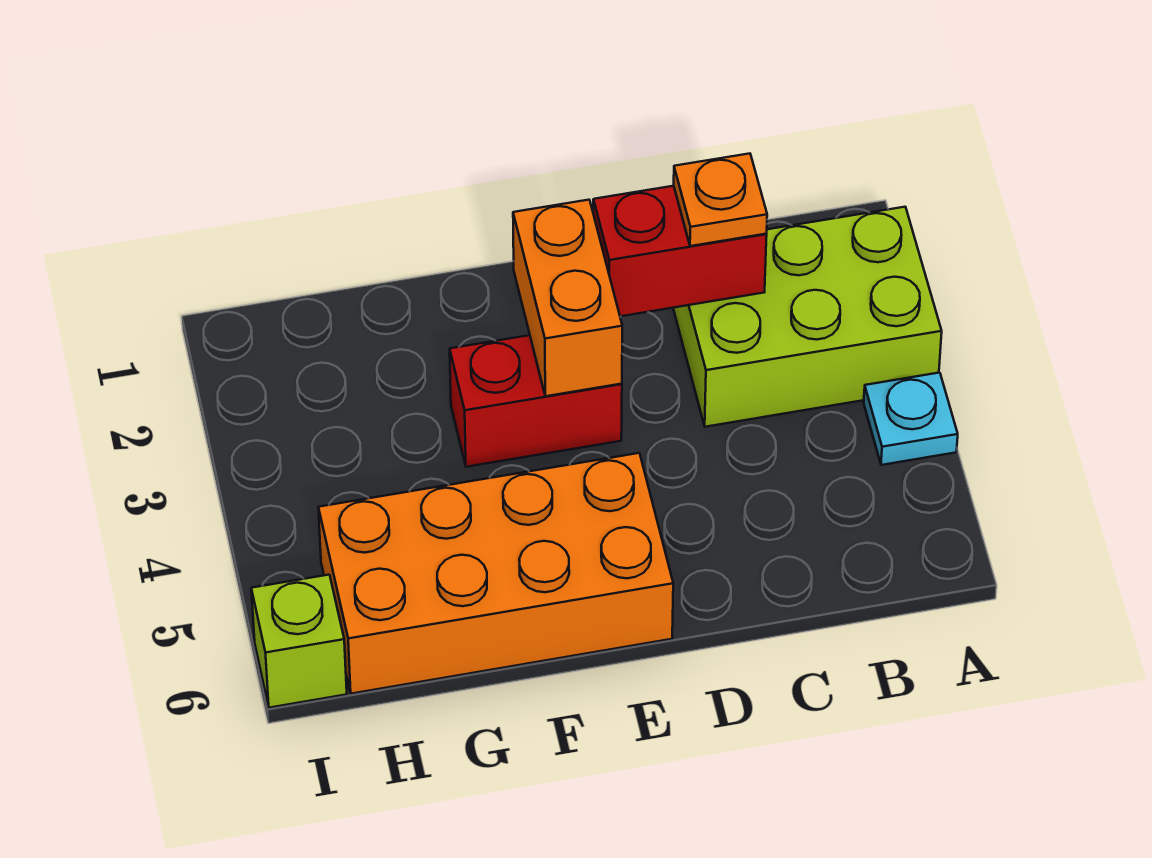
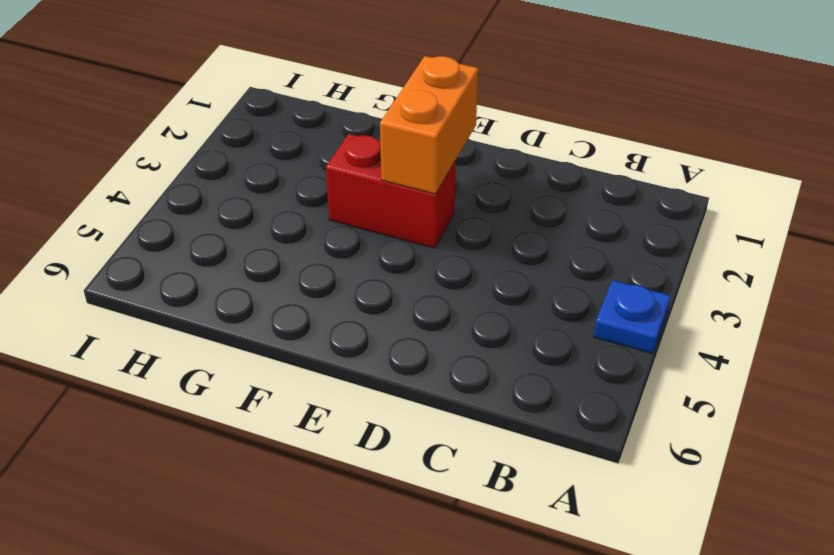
blue 1x1 plate [594,280,671,354] -> cyan 1x1 plate [864,373,958,465]
none -> lime 2x3 brick [673,207,942,427]
none -> orange 2x4 brick [318,453,673,694]

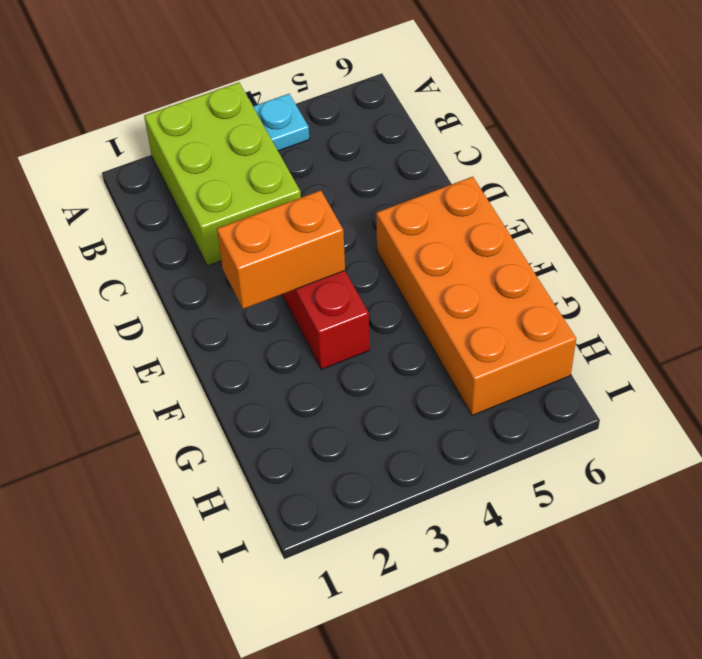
none -> lime 1x1 brick [251,575,347,708]
none -> red 1x2 brick [593,186,767,316]

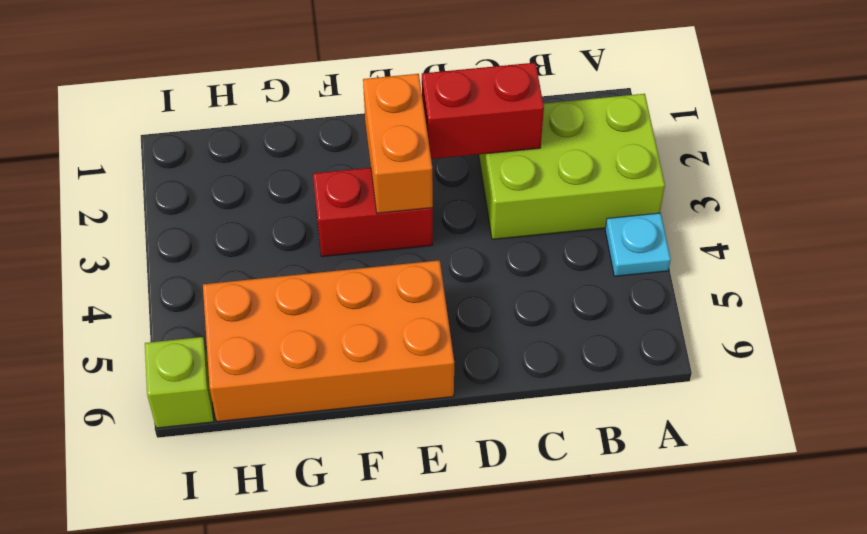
none -> orange 1x1 plate [674,154,767,246]

